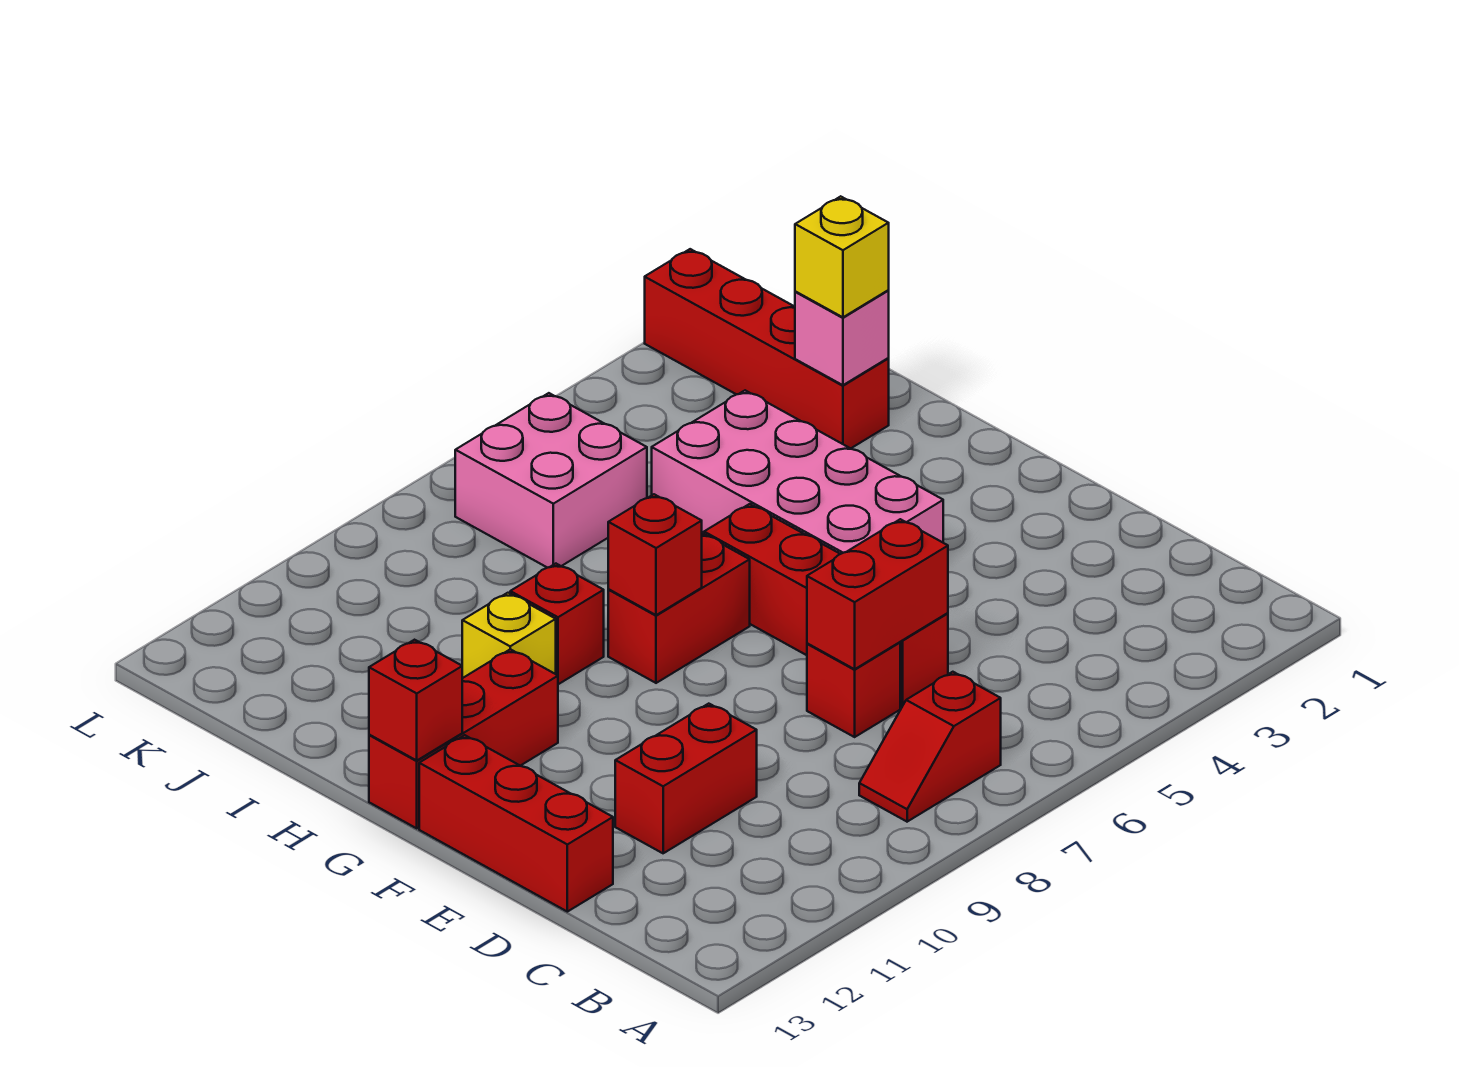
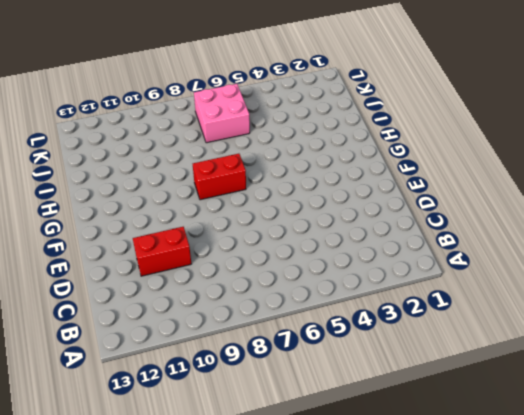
none -> red 1x2 slope [859,672,1001,822]
none -> red 1x4 brick [704,504,948,708]
none -> red 1x1 brick [807,642,900,737]

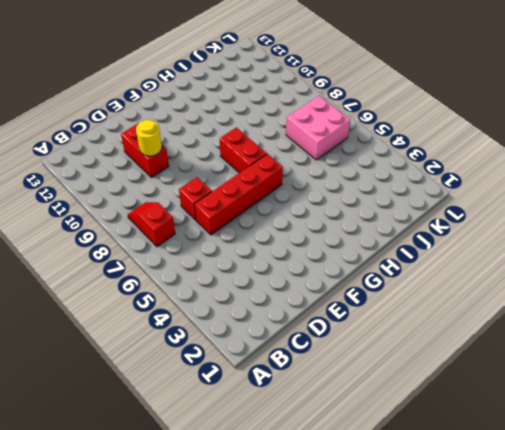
yellow 1x1 round brick [136,120,162,156] -> none
none -> red 1x3 brick [419,735,613,912]
none -> pink 2x4 brick [652,390,943,554]
none -> red 1x3 brick [369,649,558,828]

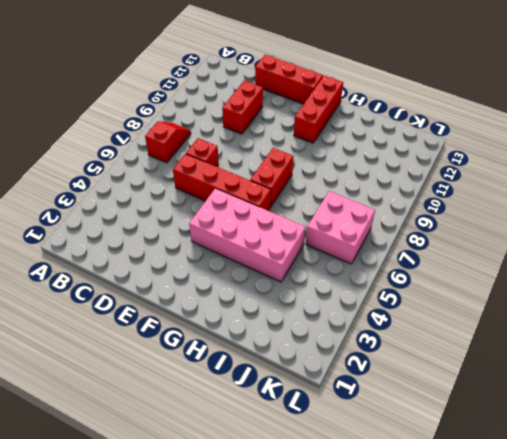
none -> red 1x1 brick [510,564,604,684]
none -> yellow 1x1 brick [462,593,556,678]
none -> red 1x4 brick [645,249,889,448]

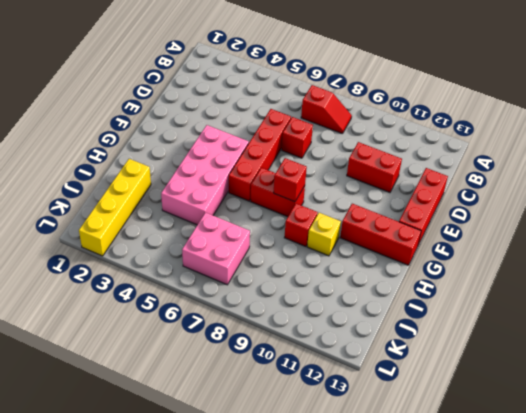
yellow 1x4 brick [79,159,151,256] -> red 1x4 brick [645,249,889,448]
none -> red 1x2 brick [807,519,948,669]
none -> red 1x1 brick [369,640,462,760]
none -> pink 1x1 brick [795,291,889,385]

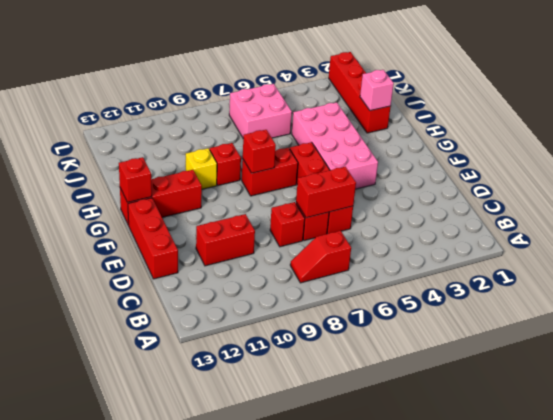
red 1x1 brick [270,202,305,247] -> none
none -> yellow 1x1 brick [795,196,889,317]

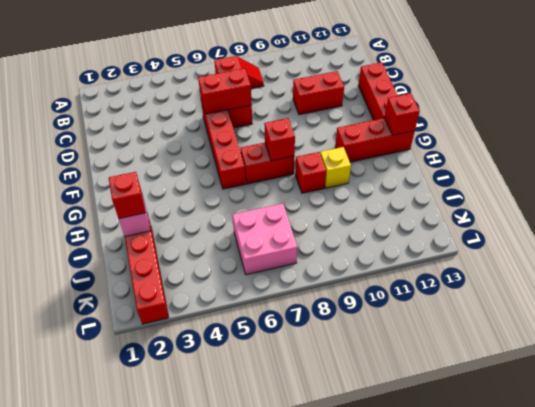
red 1x1 brick [109,172,145,219] -> yellow 1x1 brick [795,196,889,317]
none -> pink 2x4 brick [652,390,943,554]

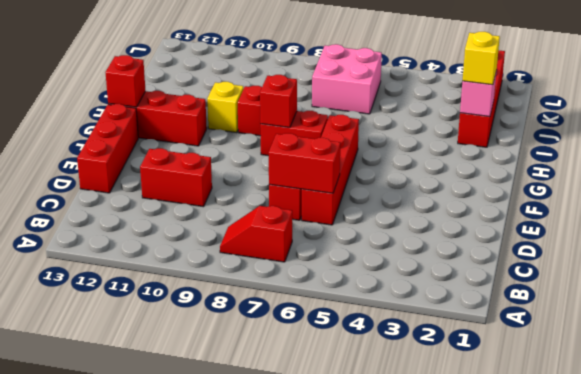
none -> pink 2x4 brick [652,390,943,554]

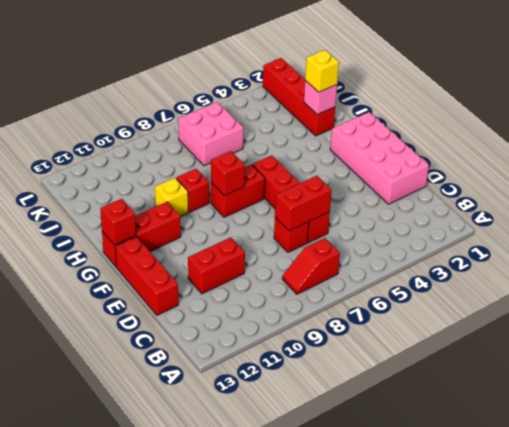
pink 2x4 brick [330,112,429,204] -> pink 2x4 brick moved to [652,390,943,554]

